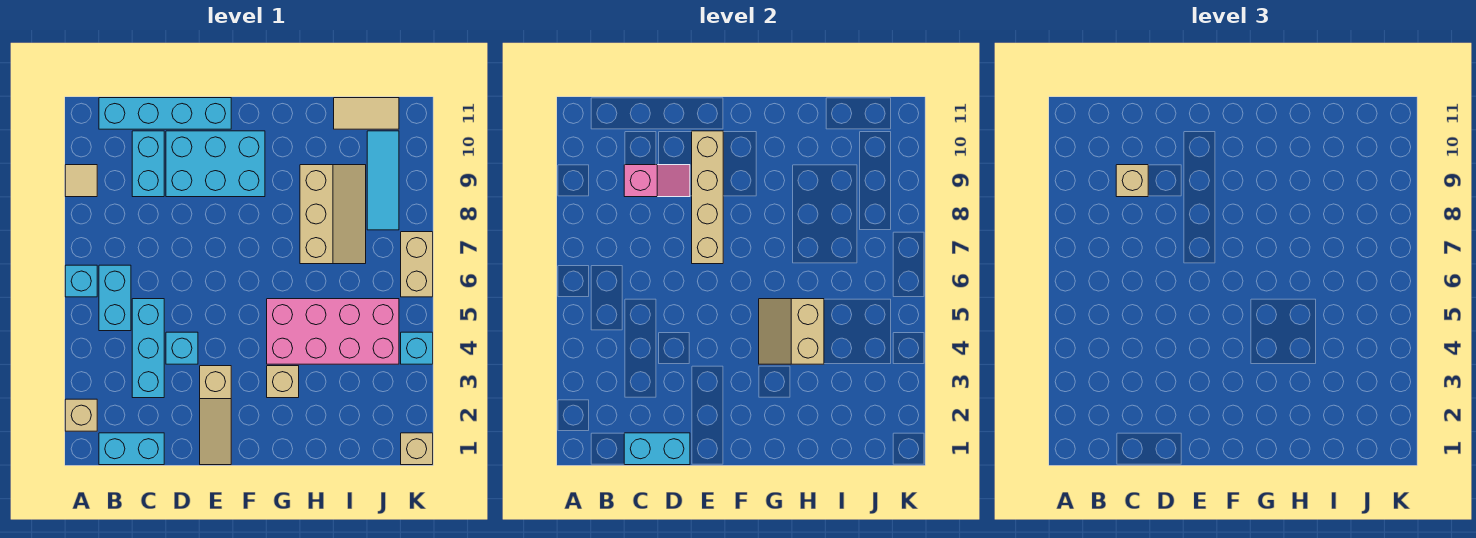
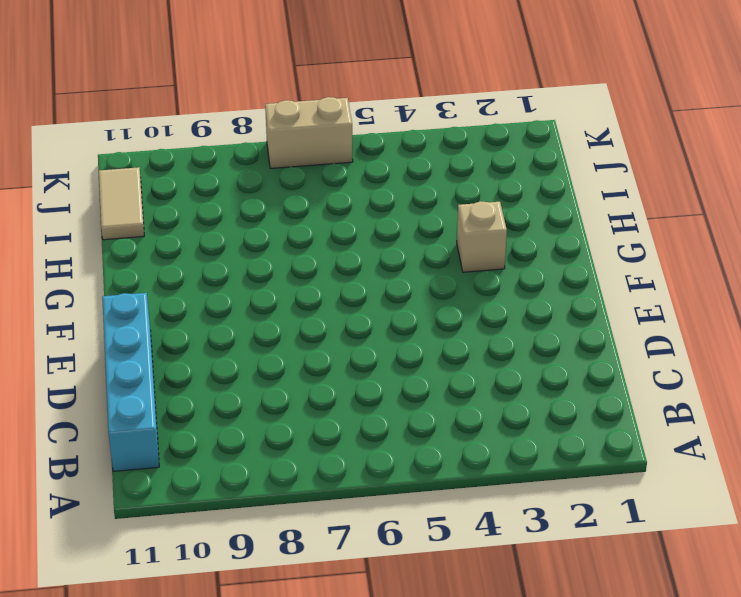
none -> tan 1x1 brick [65,399,97,431]
none -> cyan 1x1 brick [65,265,97,297]
none -> tan 1x1 tile [65,165,97,197]

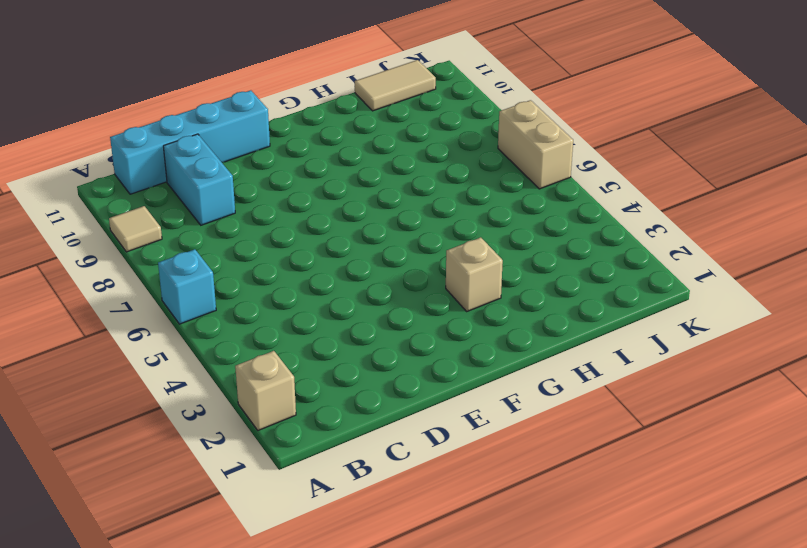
none -> cyan 1x2 brick [99,433,164,465]
none -> cyan 1x2 brick [99,265,131,331]
none -> cyan 1x3 brick [132,299,164,398]

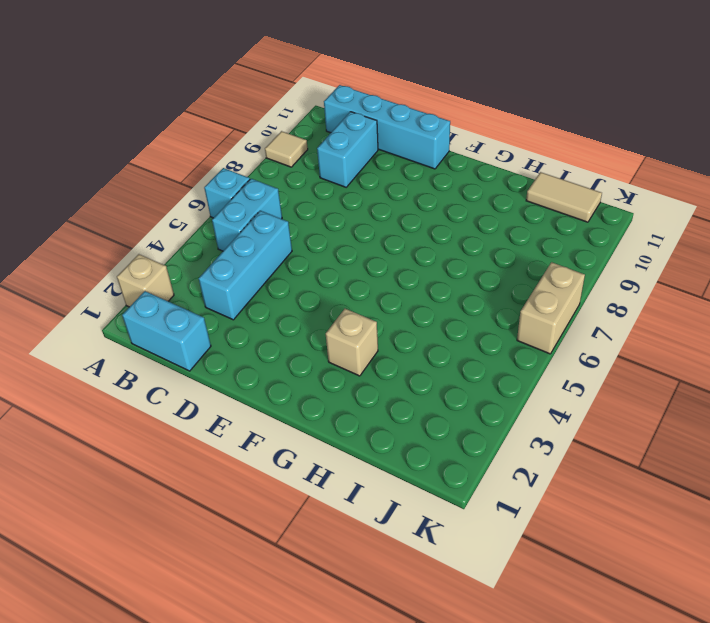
none -> cyan 1x1 brick [166,332,198,364]
none -> cyan 2x3 brick [166,131,265,197]
none -> tan 1x3 slope [200,366,231,465]

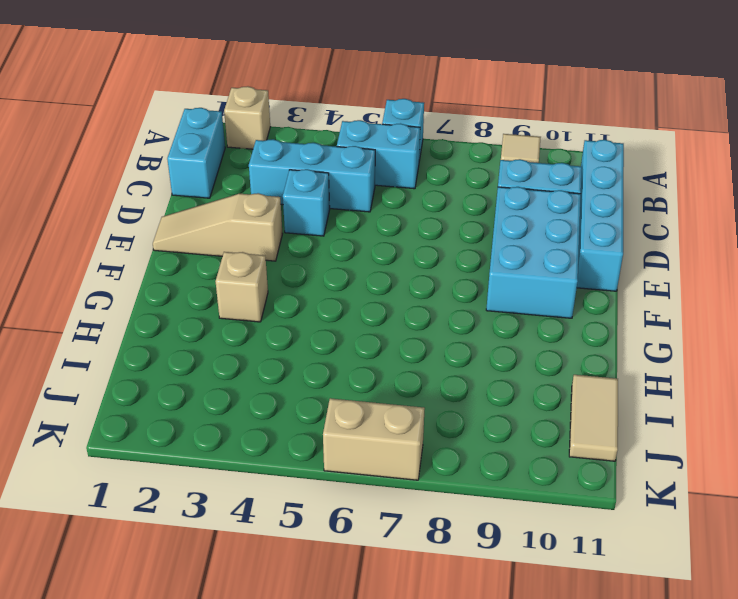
none -> pink 2x4 brick [267,299,399,364]
none -> tan 2x3 slope [300,165,366,264]
none -> cyan 1x3 tile [367,131,399,230]

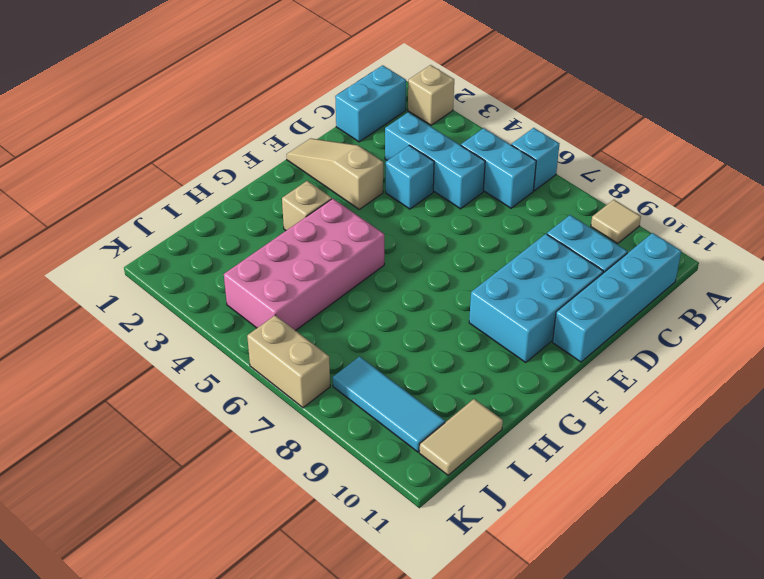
none -> tan 2x3 slope [300,165,366,264]
none -> tan 1x1 brick [401,433,433,465]
none -> cyan 1x1 brick [401,332,433,364]

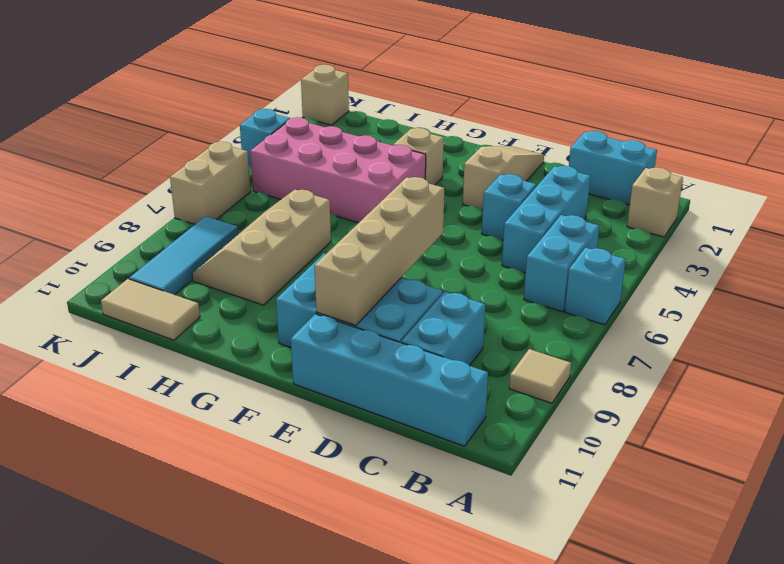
none -> cyan 1x2 brick [624,433,690,465]
none -> pink 1x2 slope [624,165,690,197]
none -> tan 2x2 slope [759,299,824,364]

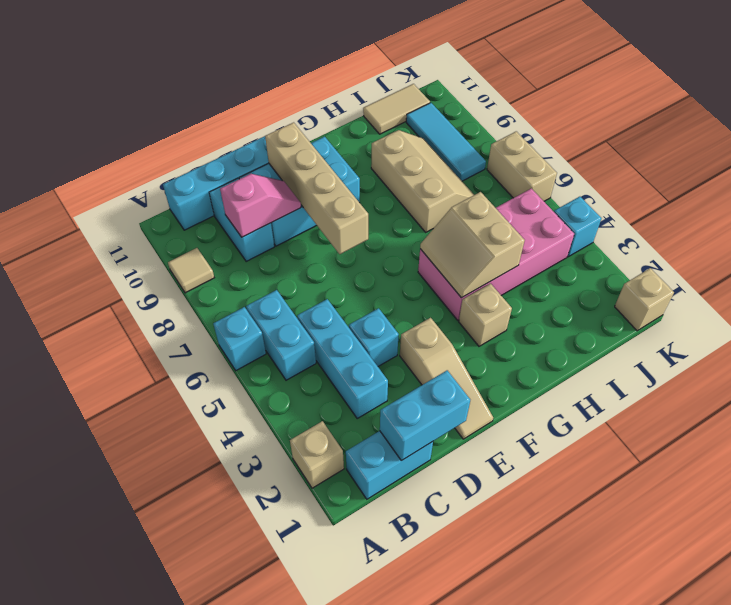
none -> tan 1x1 brick [1116,165,1148,197]

